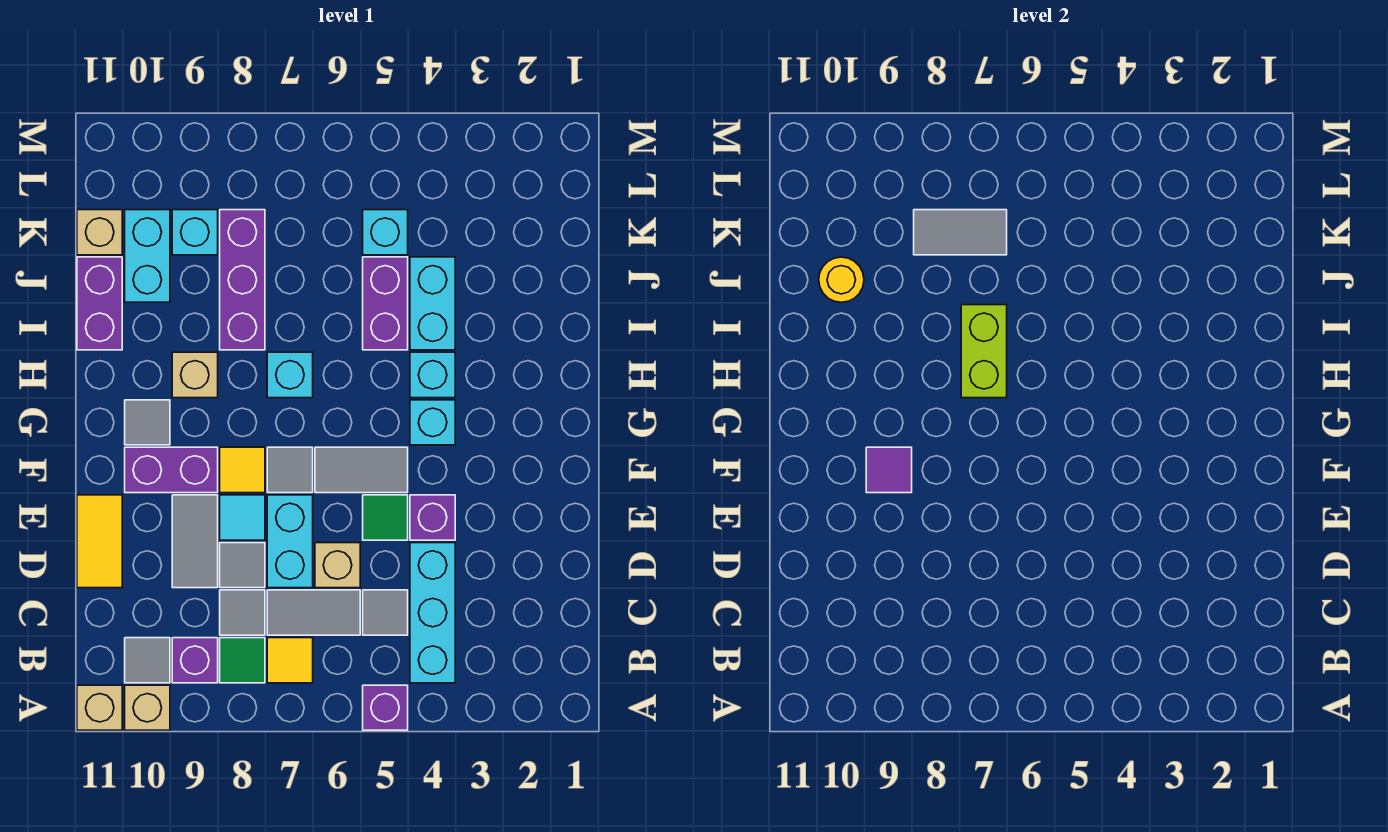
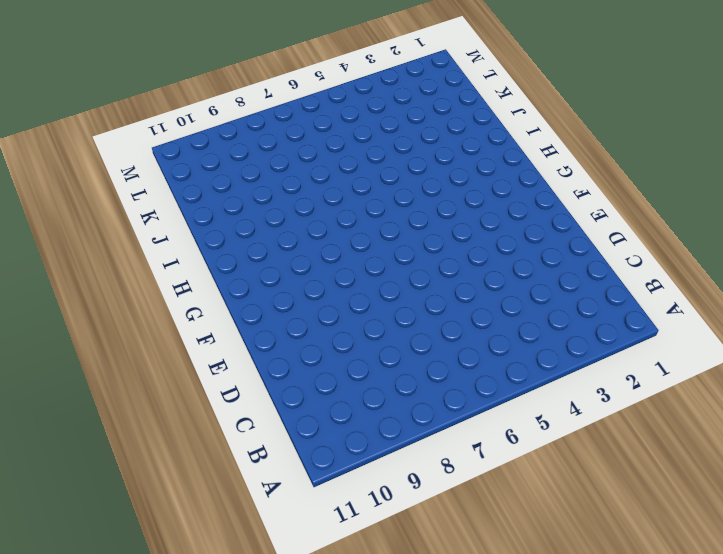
none -> purple 1x1 brick [363,685,408,730]
none -> tan 1x1 brick [125,685,170,730]
none -> tan 1x1 brick [77,685,122,730]
none -> cyan 1x3 brick [410,543,455,683]

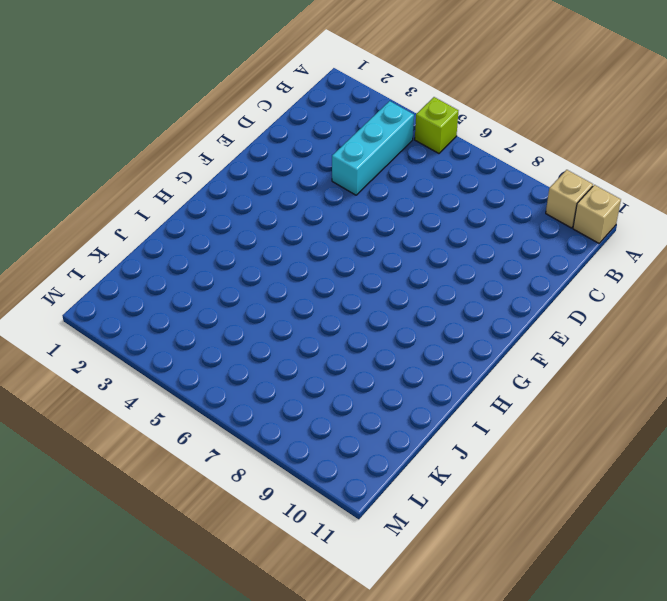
lime 1x1 brick [415,97,458,153] -> purple 1x1 brick [363,685,408,730]
none -> yellow 1x1 tile [267,638,313,683]
none -> green 1x1 tile [220,638,265,683]
none -> purple 1x1 brick [172,638,218,683]
none -> grey 1x1 tile [125,638,170,683]

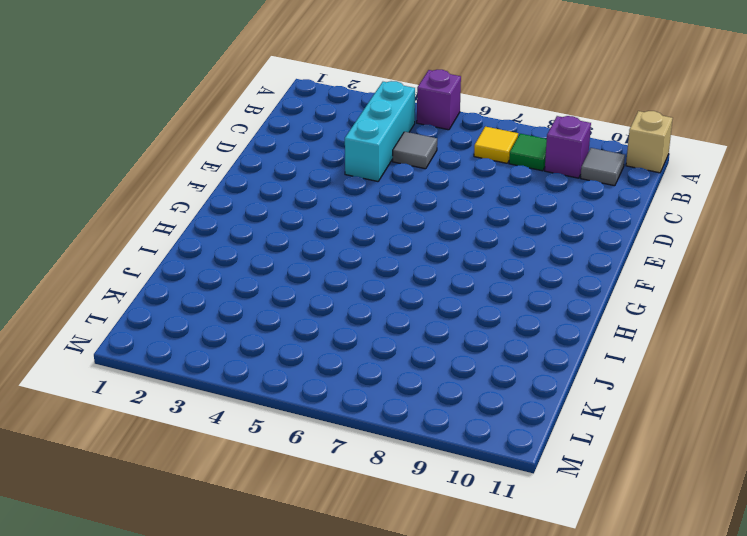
none -> tan 1x1 brick [125,685,170,730]
none -> grey 1x2 tile [267,590,360,635]
none -> grey 1x1 tile [220,590,265,635]
none -> tan 1x1 brick [315,543,360,588]

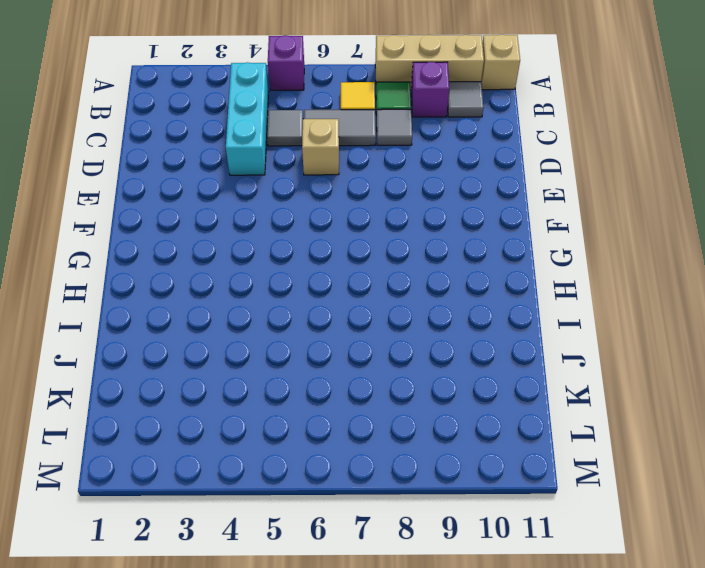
tan 1x3 brick [375,35,484,90] -> tan 1x1 brick [125,685,170,730]
none -> cyan 1x2 brick [267,495,313,588]
none -> grey 1x1 tile [220,543,265,588]
none -> grey 1x2 tile [172,495,218,588]
none -> yellow 1x2 tile [77,495,122,588]

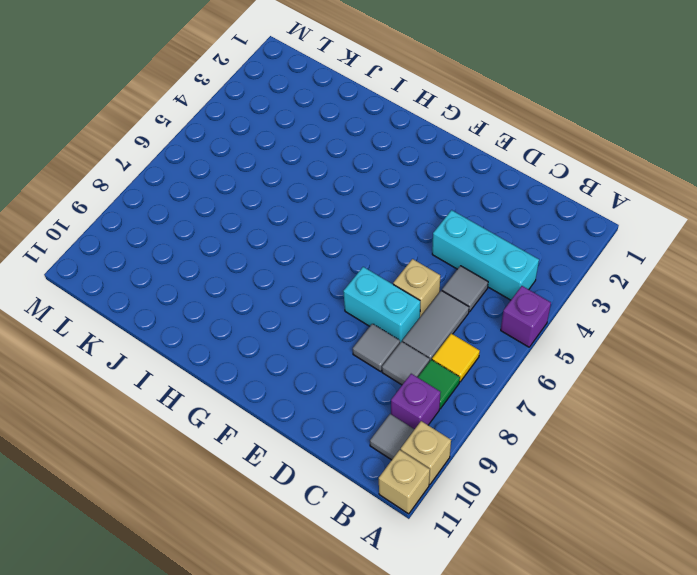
none -> grey 1x2 tile [172,495,218,588]
none -> yellow 1x2 tile [77,495,122,588]
none -> purple 1x1 brick [410,495,455,540]
none -> green 1x1 tile [363,495,408,540]

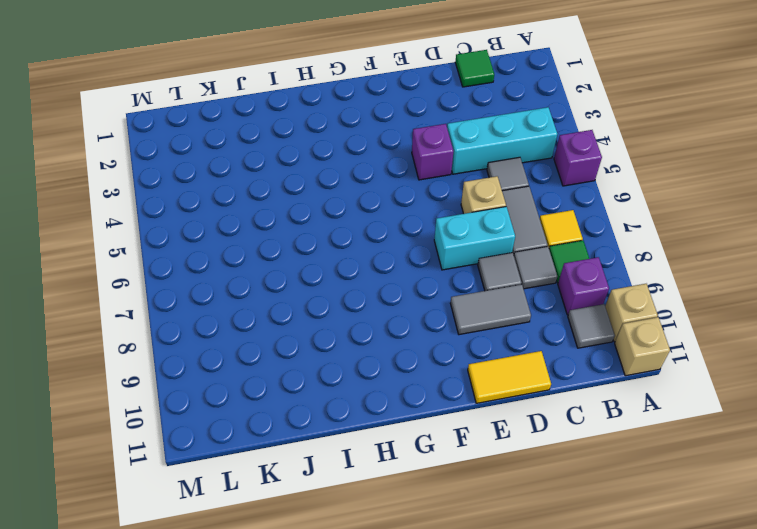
green 1x1 tile [455,50,494,87] -> green 1x1 tile moved to [363,495,408,540]
none -> cyan 1x1 tile [220,495,265,540]
none -> grey 1x2 tile [315,447,408,493]
none -> grey 1x1 tile [267,447,313,493]
none -> yellow 1x1 tile [220,447,265,493]

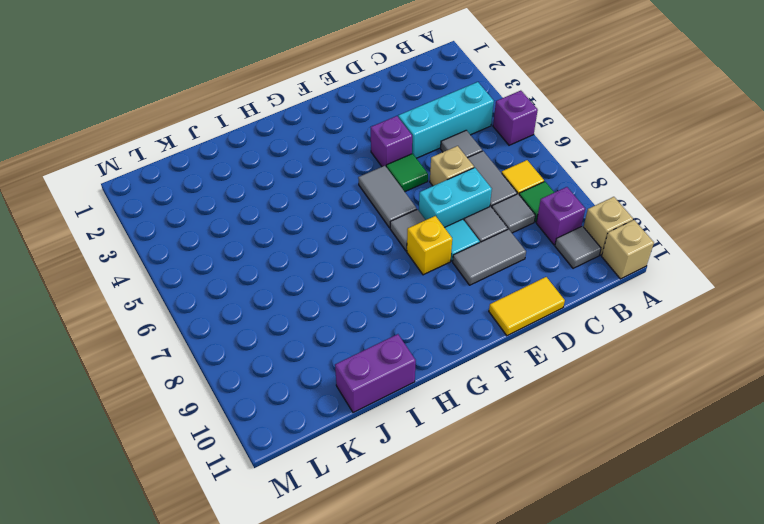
yellow 1x1 brick [407,216,452,275] -> yellow 1x1 tile [220,447,265,493]
none -> purple 1x2 brick [125,447,218,493]
none -> cyan 1x1 brick [410,400,455,445]
none -> grey 1x1 tile [125,400,170,445]
none -> cyan 1x1 brick [410,352,455,398]

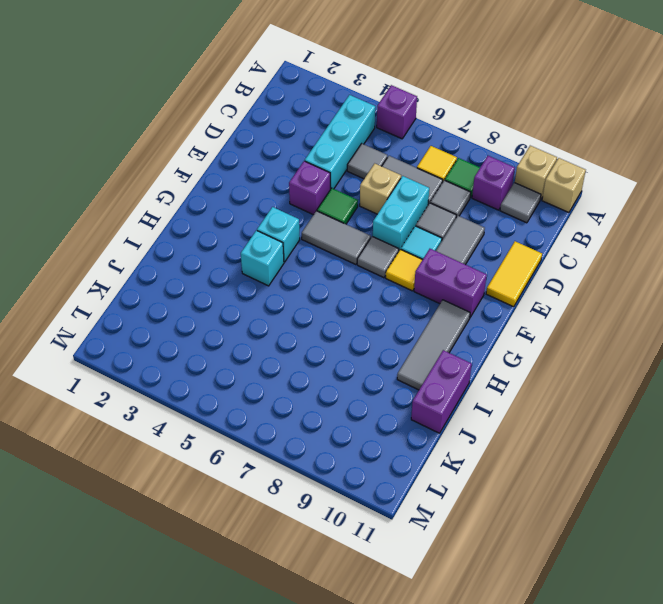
grey 1x3 tile [397,300,470,390] -> grey 1x1 tile [125,400,170,445]
none -> cyan 1x1 brick [267,352,313,398]
none -> tan 1x1 brick [172,352,218,398]
none -> cyan 1x2 brick [410,257,455,350]
none -> purple 1x2 brick [363,257,408,350]

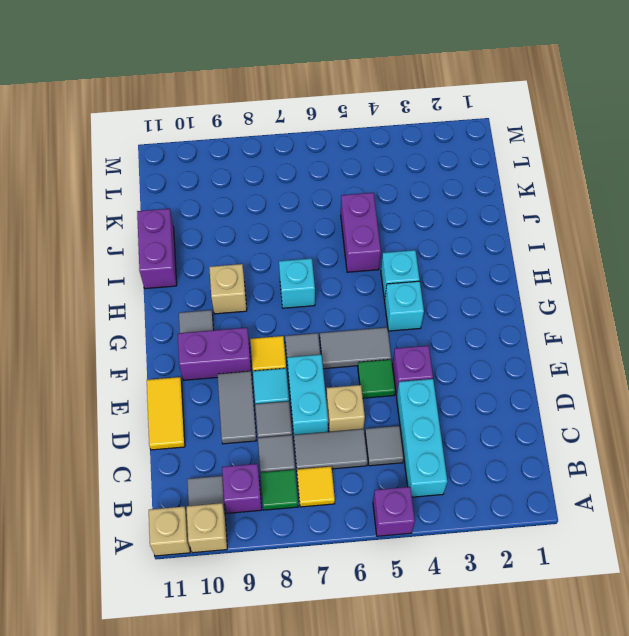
none -> cyan 1x2 brick [410,257,455,350]
none -> purple 1x3 brick [220,210,265,350]
none -> cyan 1x2 brick [125,210,170,302]
none -> cyan 1x1 brick [363,210,408,255]

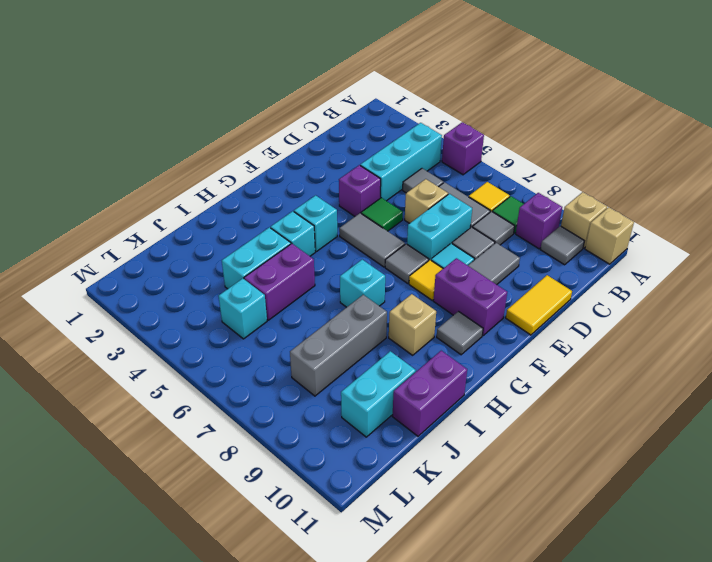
grey 1x3 brick [290,295,387,396] -> purple 1x3 brick [220,210,265,350]
none -> cyan 1x1 brick [172,210,218,255]
none -> tan 1x1 brick [77,210,122,255]
none -> purple 1x1 tile [866,447,912,493]
none -> lime 1x2 brick [961,305,1007,398]

